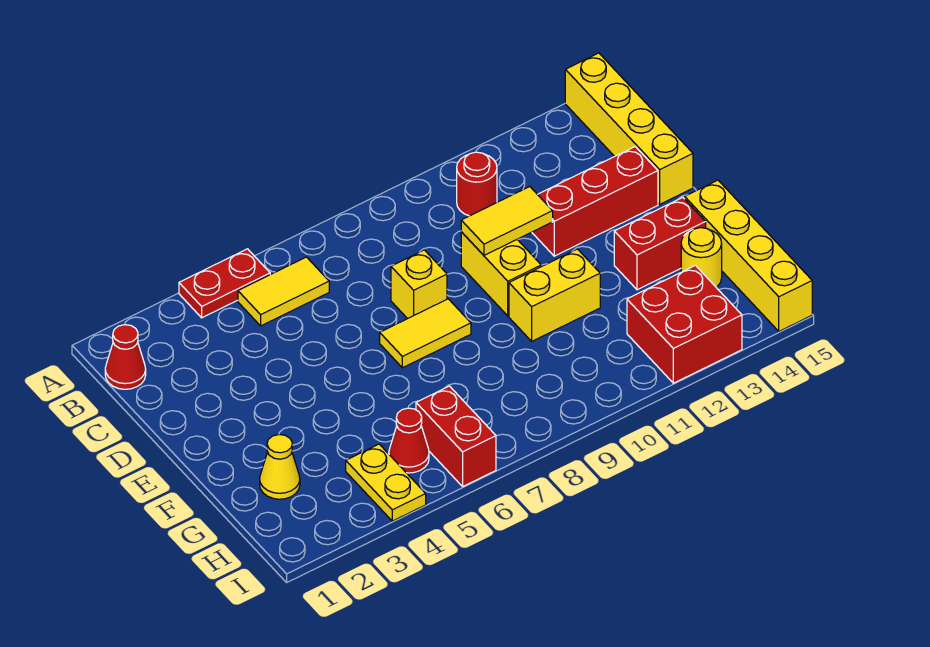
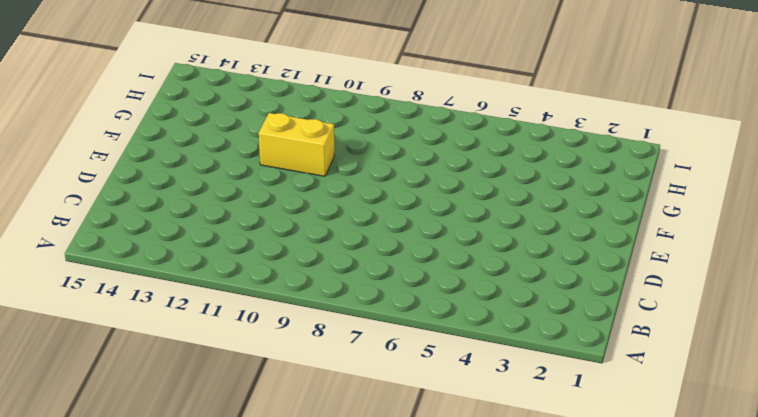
none -> red 1x2 plate [179,249,270,318]
none -> yellow 1x4 brick [565,53,693,204]
none -> red 1x1 cone [105,325,146,389]

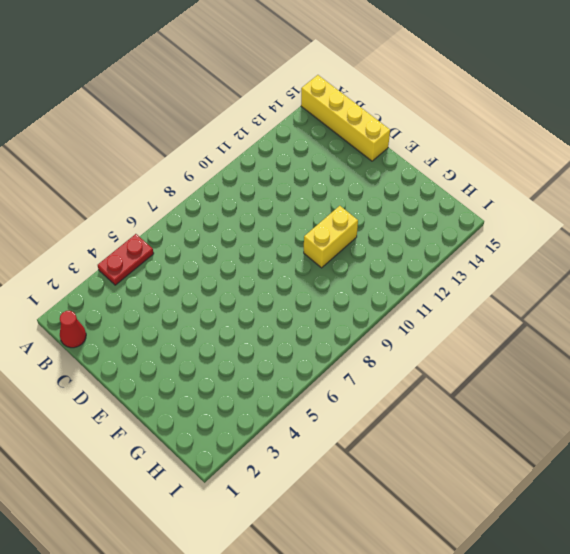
none -> yellow 1x2 tile [238,257,329,326]
none -> red 1x1 round brick [457,152,497,216]
none -> yellow 1x1 brick [391,250,447,319]

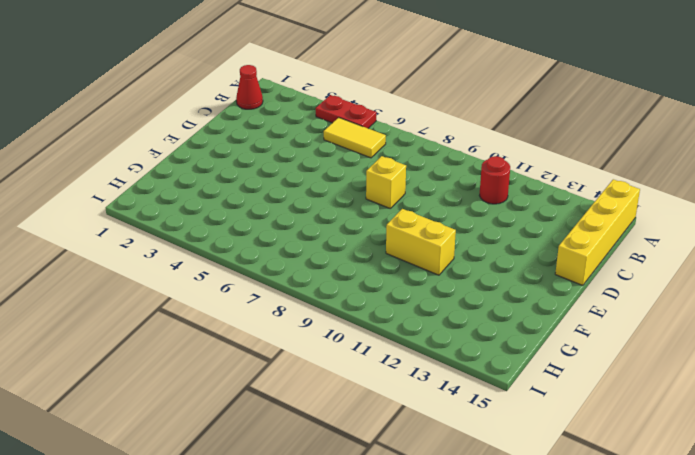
none -> yellow 1x2 brick [461,232,541,316]
none -> red 1x3 brick [532,147,658,256]
none -> yellow 1x2 tile [380,299,471,368]

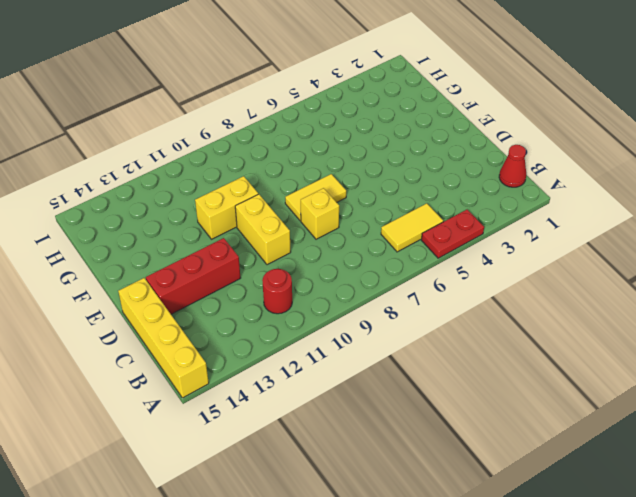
none -> red 1x2 brick [614,197,706,290]
none -> yellow 1x4 brick [685,180,812,331]
none -> yellow 1x1 cone [260,435,300,499]

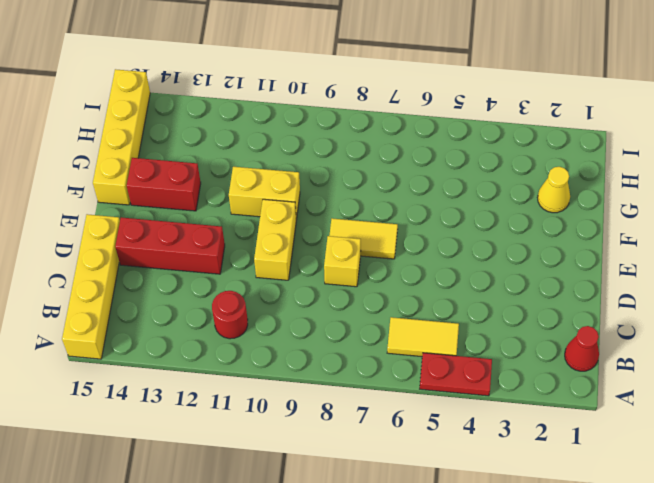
none -> yellow 1x1 round brick [681,228,722,287]
none -> yellow 1x2 plate [346,444,426,521]
none -> red 1x1 cone [389,408,429,473]

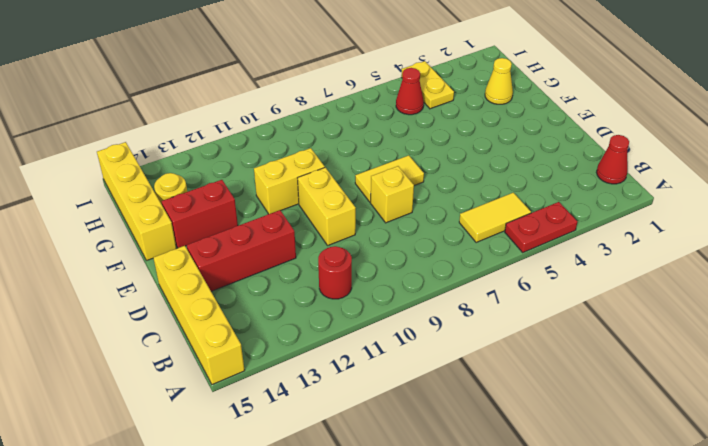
none -> red 1x2 brick [416,386,496,486]
none -> red 2x2 brick [627,265,742,383]
none -> yellow 1x2 tile [461,187,553,255]

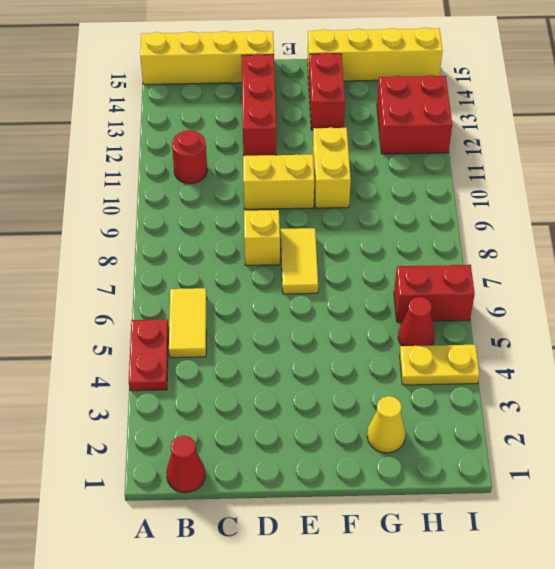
none -> yellow 1x1 round brick [681,228,722,287]
none -> yellow 1x2 tile [461,187,553,255]

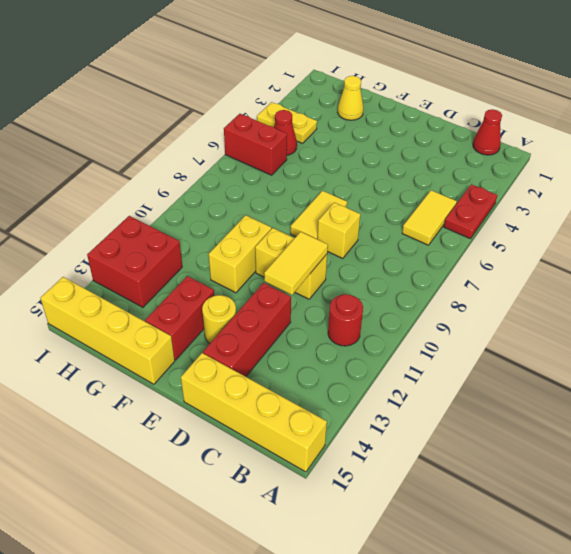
yellow 1x1 round brick [202,295,236,343] -> yellow 1x1 round brick moved to [681,228,722,287]

